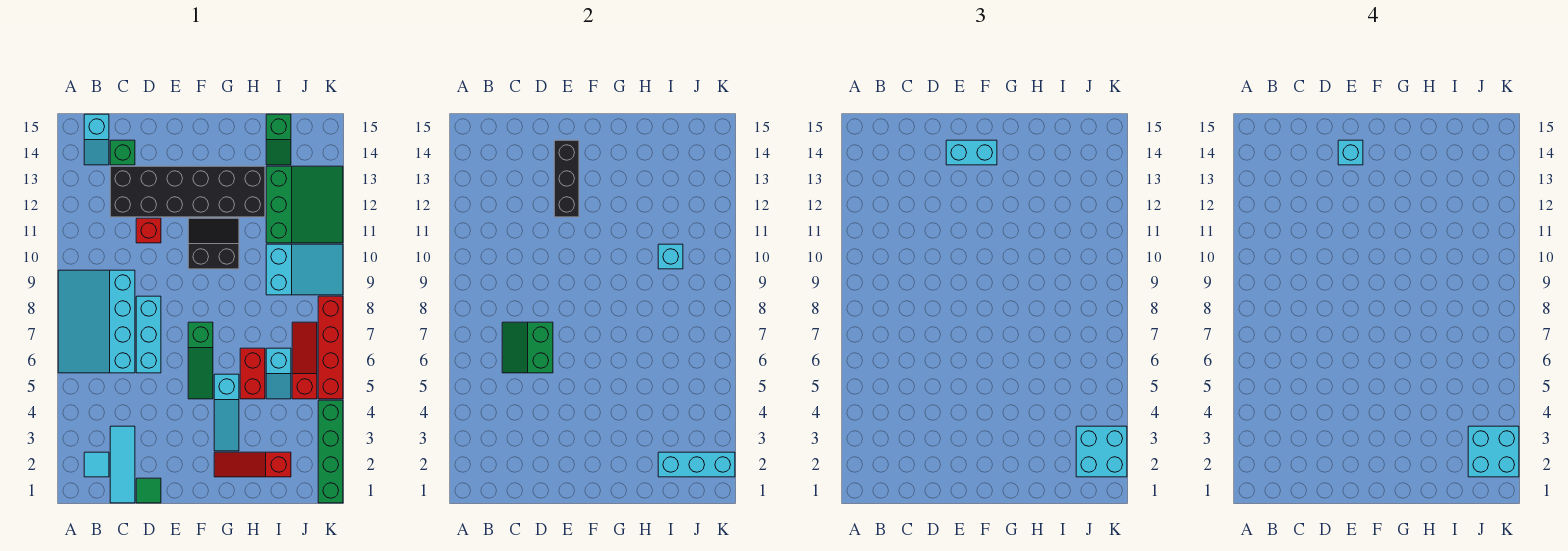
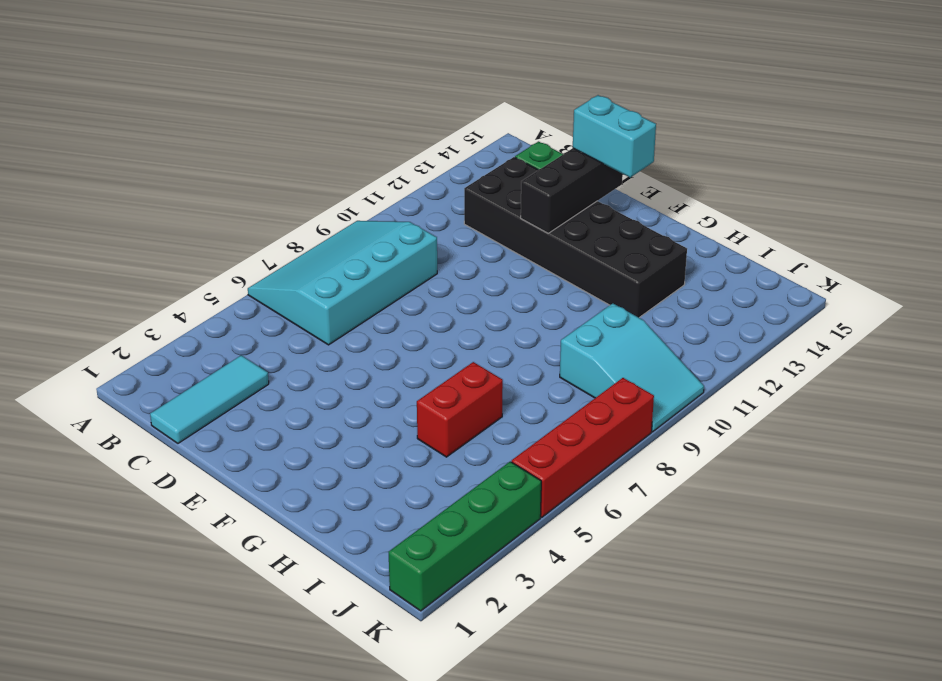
none -> cyan 1x1 tile [84,452,109,477]
none -> cyan 1x2 slope [84,114,109,165]
none -> green 1x1 tile [136,478,161,503]

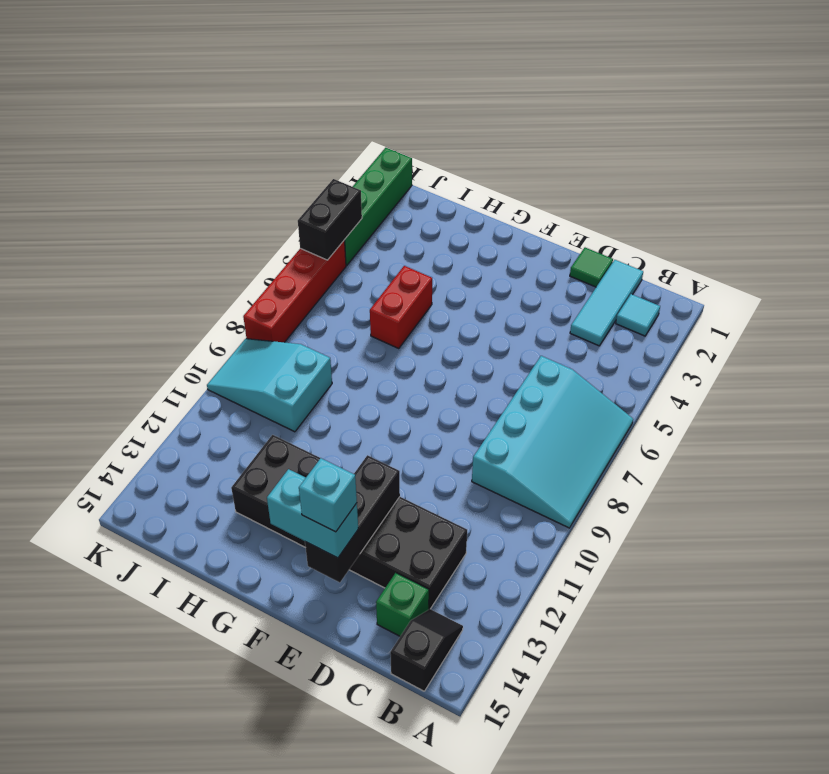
black 1x2 slope [390,609,463,691] -> cyan 1x2 slope [84,114,109,165]
black 1x2 brick [298,179,362,260] -> none
none -> cyan 1x3 brick [136,296,161,373]
none -> red 1x1 brick [136,218,161,243]
none -> green 1x3 slope [188,322,213,399]

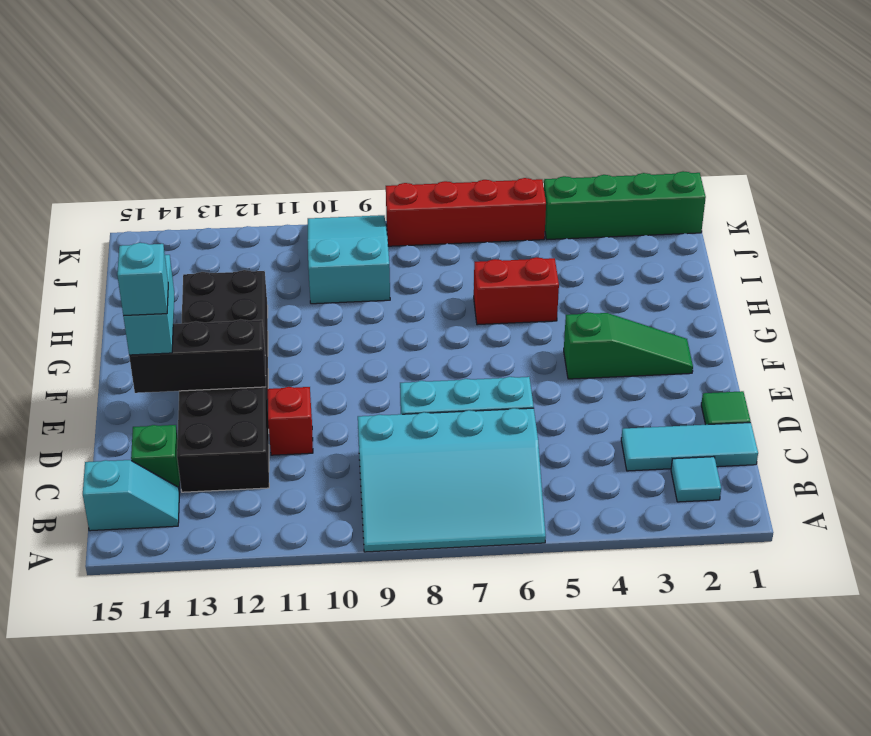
green 1x3 slope [564,312,693,379] -> green 1x3 slope moved to [188,322,213,399]
none -> black 2x2 slope [188,218,239,269]
none -> red 1x3 slope [214,452,291,477]
none -> cyan 1x3 slope [214,374,239,451]

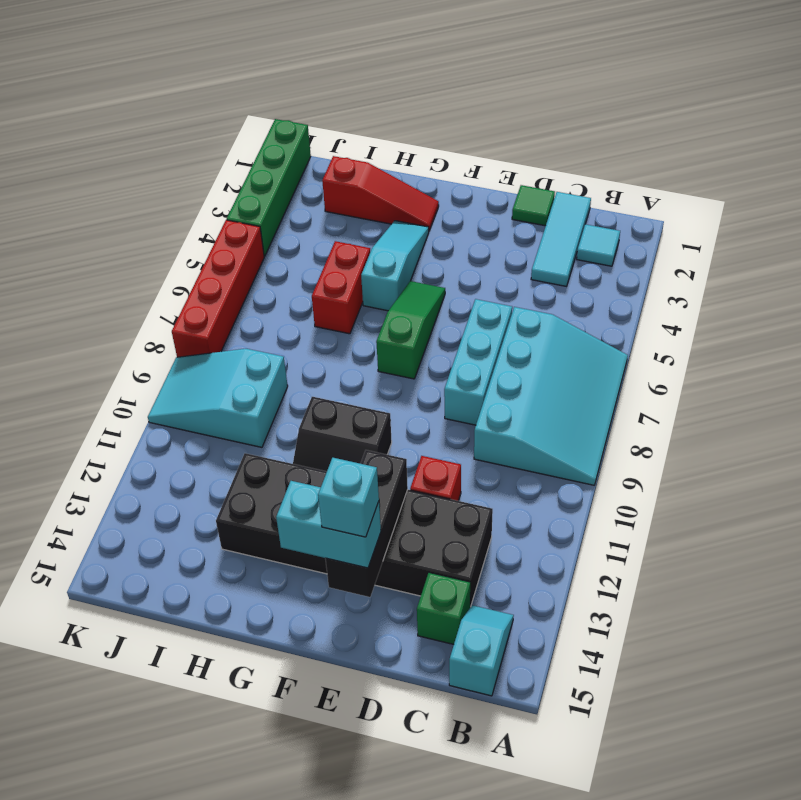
none -> cyan 1x2 slope [266,348,291,399]
none -> green 3x3 slope [266,166,343,243]
none -> green 1x2 slope [266,114,291,165]

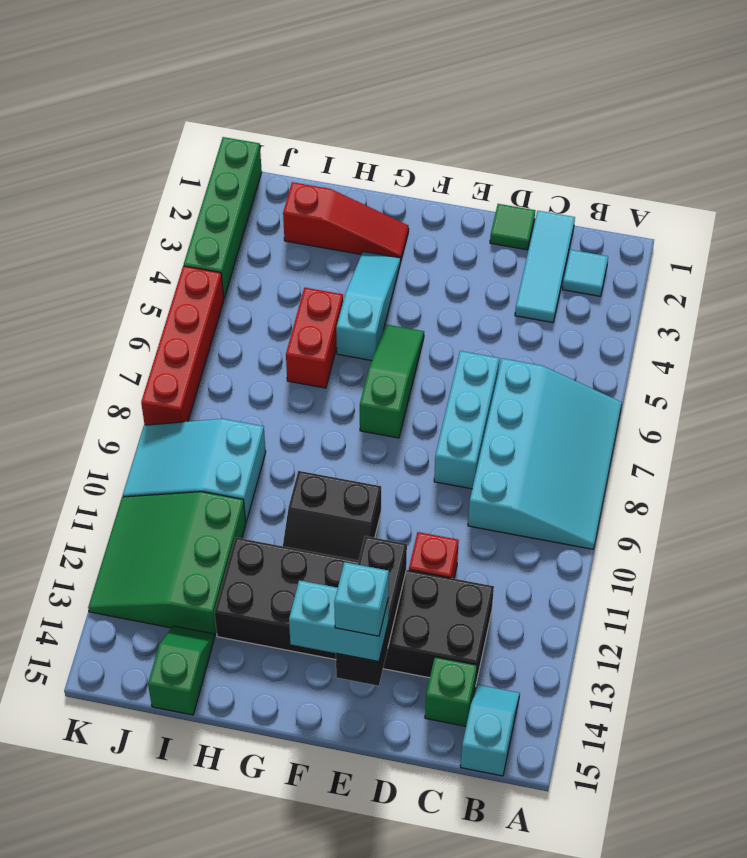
none -> cyan 1x2 slope [266,348,291,399]
none -> red 1x3 slope [292,322,317,399]
none -> green 2x2 slope [502,322,553,373]

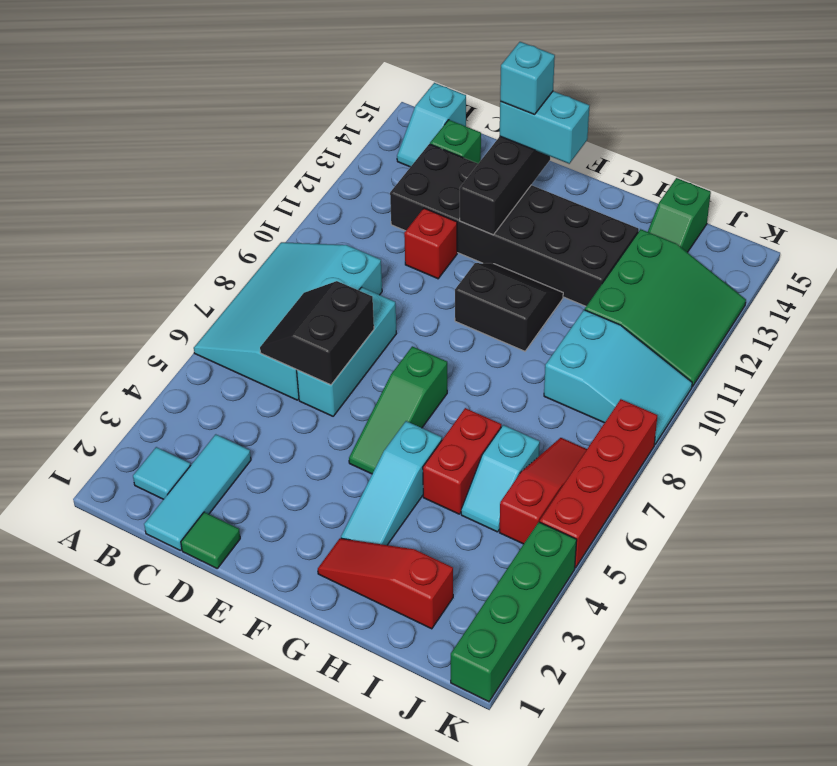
black 2x2 slope [260,281,374,385] -> green 2x2 slope [502,322,553,373]
none -> cyan 1x3 brick [658,452,735,477]
none -> cyan 1x1 brick [658,244,683,269]
none -> cyan 2x2 brick [1076,426,1127,477]

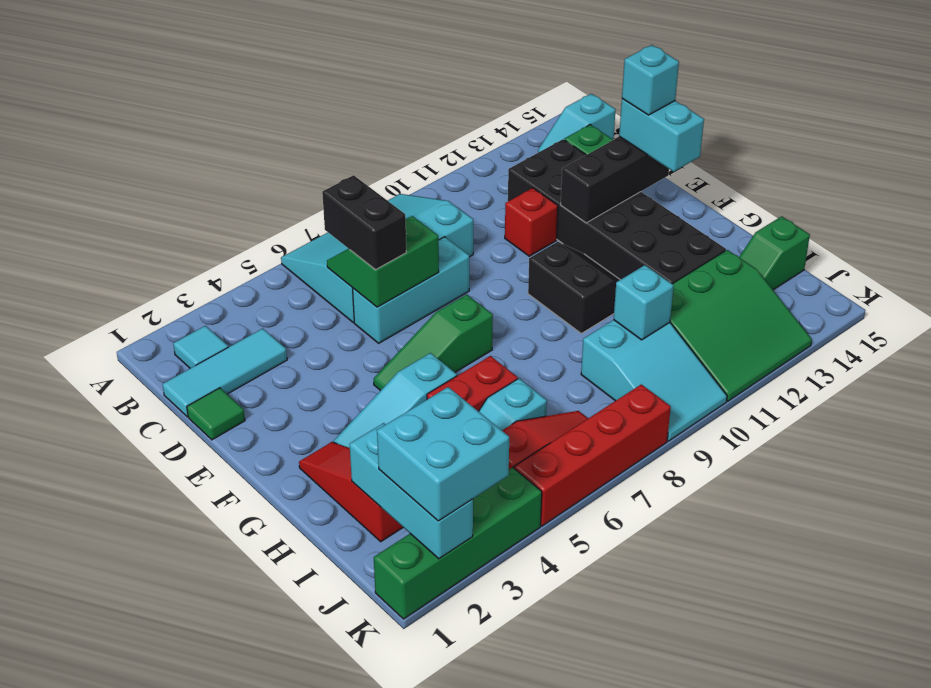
black 1x2 brick [322,175,406,270] -> none
none -> cyan 2x2 brick [1468,426,1519,477]

